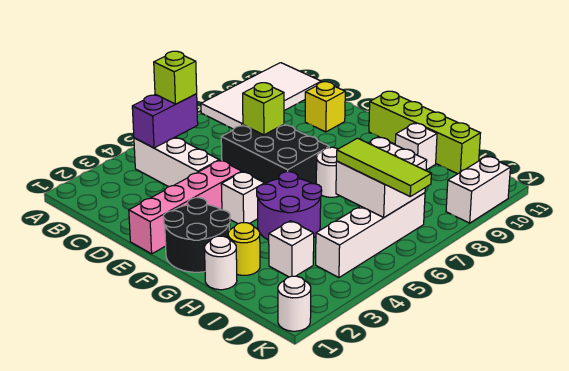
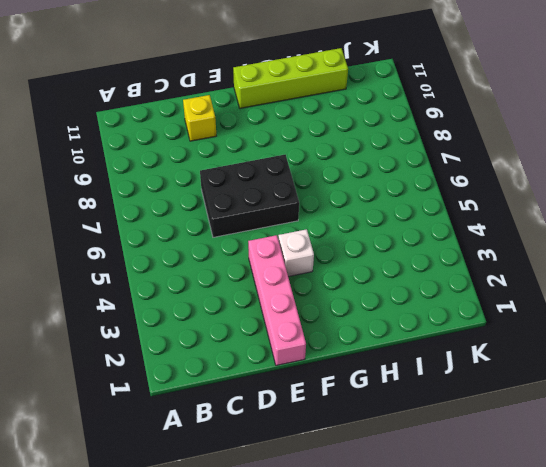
none -> white 2x4 tile [201,63,321,129]
none -> white 1x3 brick [134,137,219,187]
none -> black 2x2 round brick [164,198,230,272]

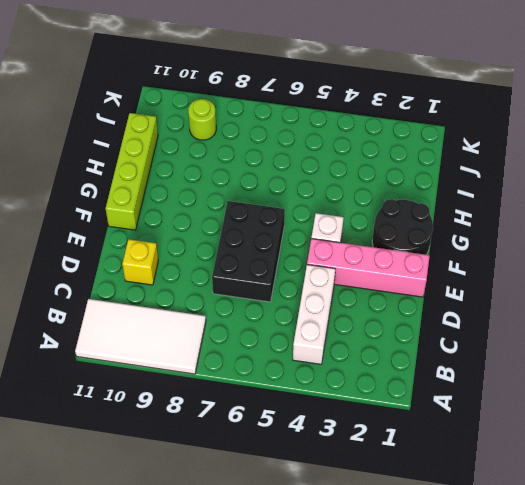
lime 1x1 round brick [188,99,216,140] -> none
none -> purple 2x2 round brick [257,172,322,240]
none -> white 1x1 round brick [316,147,339,197]
none -> white 1x1 round brick [205,236,237,290]

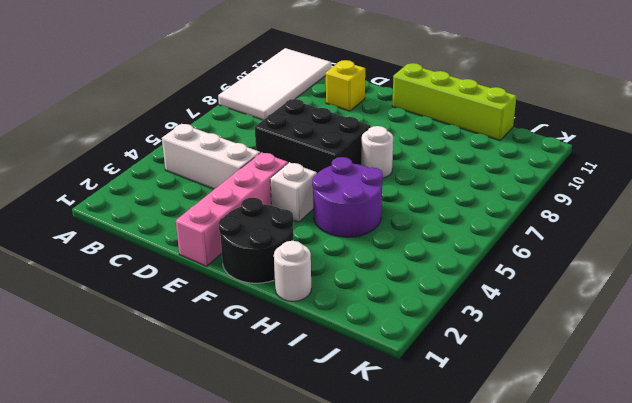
none -> yellow 1x1 round brick [228,223,260,275]
none -> white 1x1 brick [395,123,437,170]
none -> white 1x1 brick [269,221,314,277]

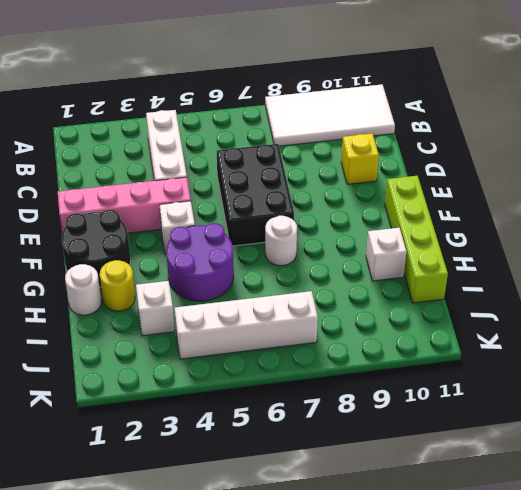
none -> white 1x1 round brick [278,276,311,331]
none -> white 1x2 brick [446,156,510,223]
none -> purple 1x2 brick [132,94,198,148]

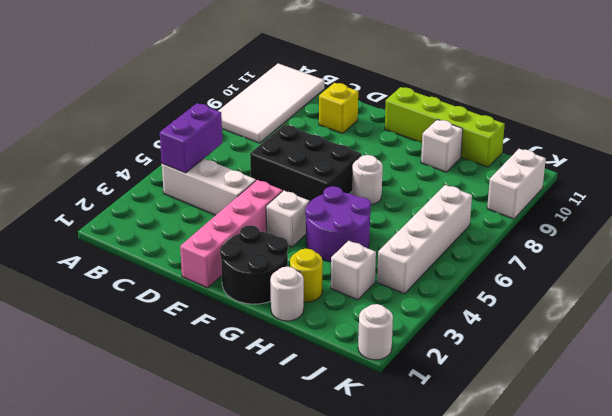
none -> lime 1x1 brick [243,83,284,135]
none -> white 2x2 brick [336,137,427,217]
none -> lime 1x1 brick [154,51,197,104]

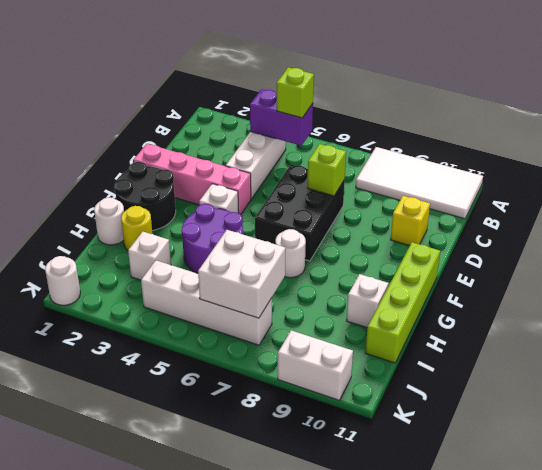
none -> lime 1x3 tile [337,138,431,196]

